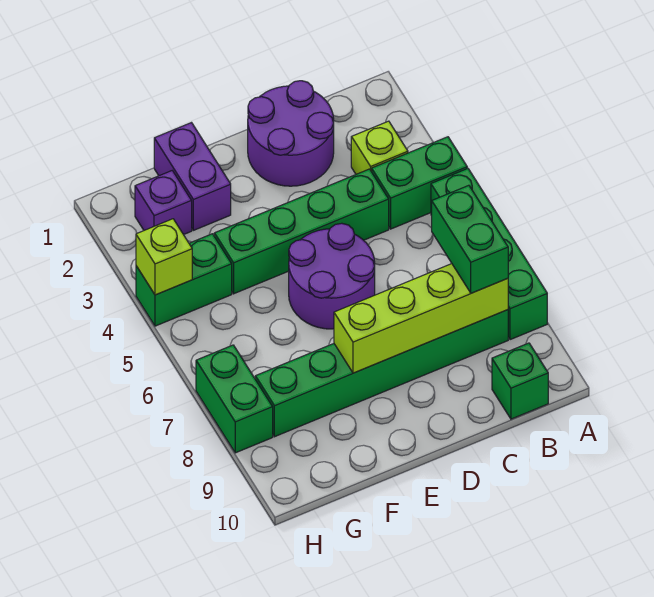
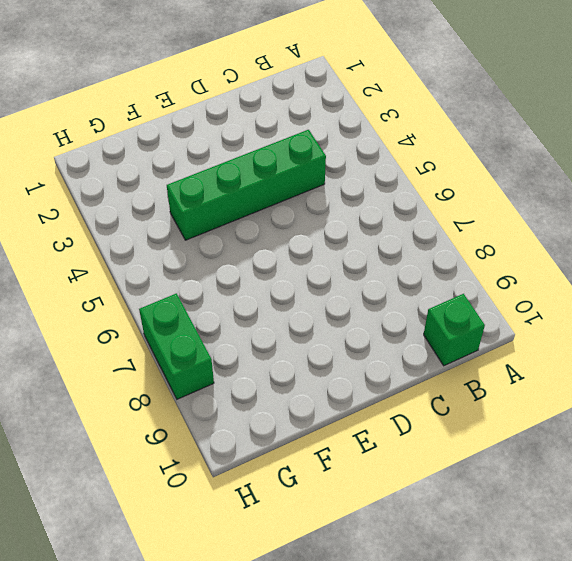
none -> green 1x2 brick [372,137,467,229]
none -> green 1x4 brick [431,168,547,340]
none -> lime 1x1 brick [351,121,408,174]

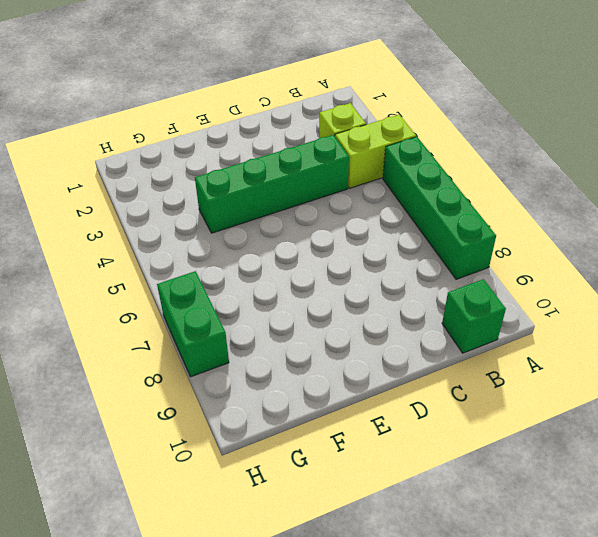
lime 1x2 brick [335,115,416,188] -> green 1x2 brick [372,137,467,229]
none -> green 1x6 brick [255,310,508,437]
none -> purple 2x2 round brick [248,81,334,186]
none -> purple 2x2 round brick [289,223,375,329]

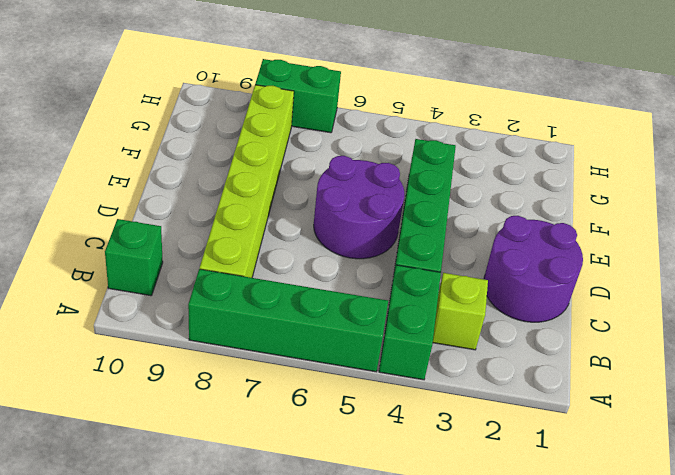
lime 1x6 brick [200,85,294,278] -> green 1x6 brick [255,310,508,437]
none -> purple 1x2 brick [154,123,231,230]
none -> purple 1x1 brick [135,171,192,235]
none -> green 1x2 brick [136,234,232,326]

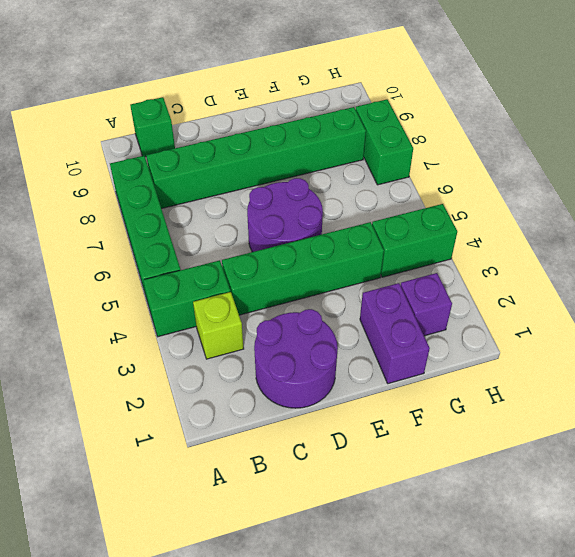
none -> lime 1x4 brick [334,264,508,373]
none -> lime 1x1 brick [136,219,192,295]
none -> green 1x2 brick [432,185,508,293]

